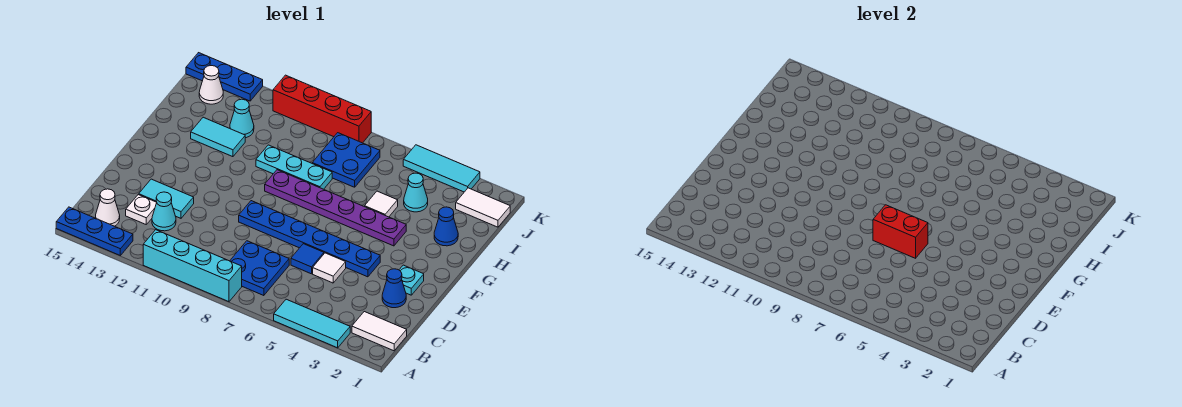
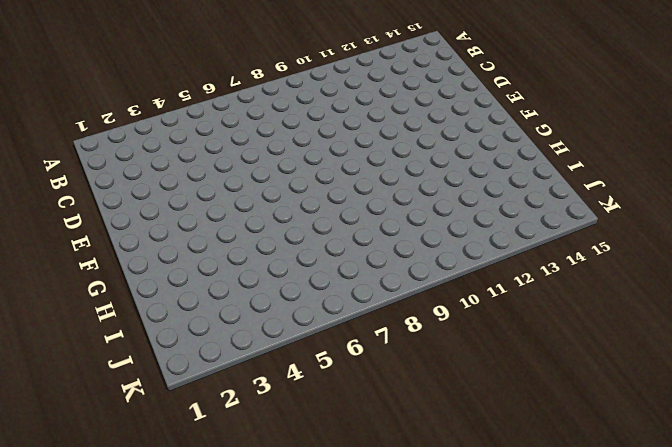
none -> cyan 1x3 tile [274,299,350,348]
none -> cyan 1x4 brick [143,230,242,302]
none -> blue 1x3 plate [56,207,133,255]

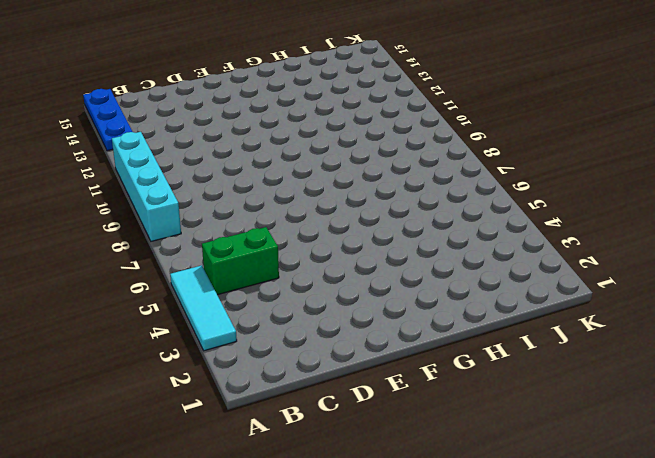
green 1x2 brick [202,227,279,295] -> none
none -> white 1x2 tile [352,312,407,351]
none -> blue 2x2 plate [230,241,289,296]
none -> white 1x1 cone [96,189,120,226]

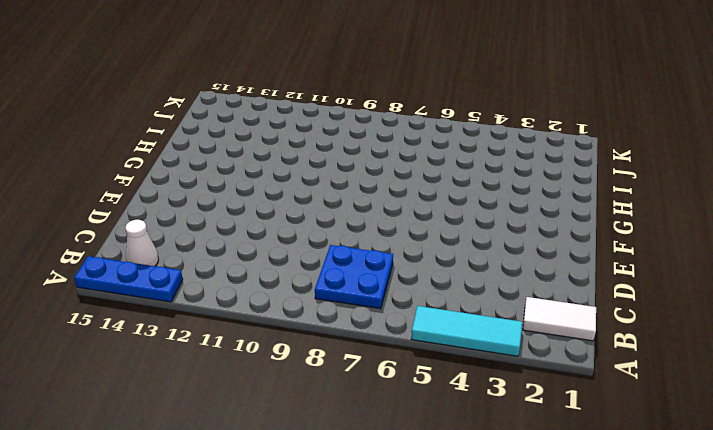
none -> cyan 1x4 brick [143,230,242,302]
none -> cyan 1x1 cone [152,192,176,231]
none -> white 1x1 plate [126,194,157,224]

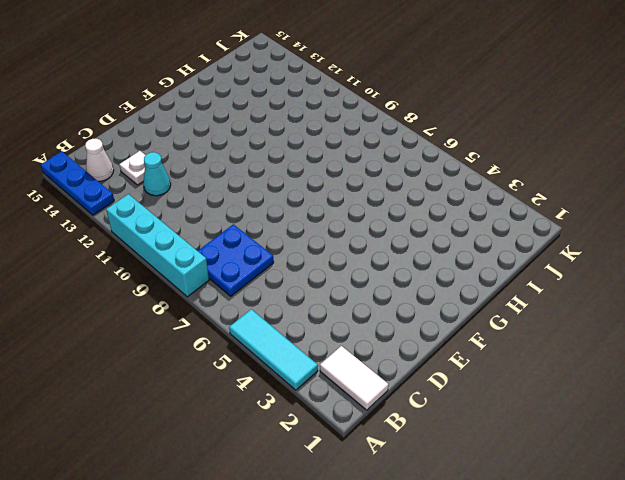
none -> blue 1x1 cone [382,269,406,308]
none -> white 1x1 tile [313,253,346,283]
none -> blue 1x1 tile [291,244,324,274]

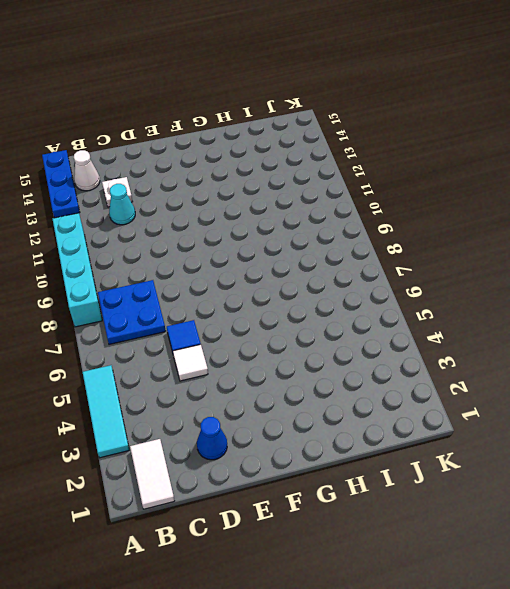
none -> cyan 1x2 tile [139,179,194,218]
none -> cyan 1x1 plate [399,265,424,295]
none -> blue 1x6 plate [239,201,380,277]

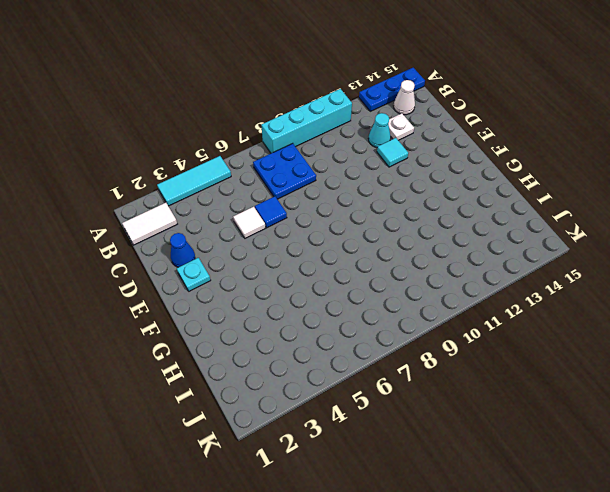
cyan 1x1 tile [377,138,408,167] -> cyan 1x2 tile [139,179,194,218]
none -> blue 1x6 plate [239,201,380,277]
none -> purple 1x6 plate [265,170,406,246]
none -> blue 1x1 cone [434,207,458,246]

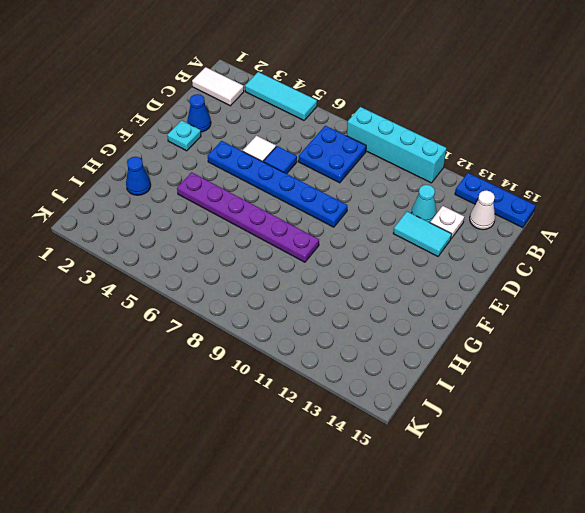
none -> white 1x1 tile [365,191,398,217]
none -> cyan 1x3 plate [256,145,332,189]
none -> cyan 1x2 tile [191,117,245,157]

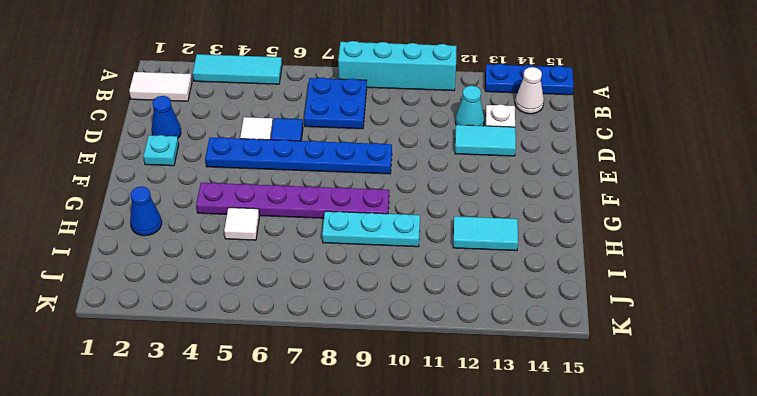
none -> cyan 1x1 cone [404,173,428,212]
none -> blue 2x2 plate [312,133,380,187]
none -> cyan 1x1 cone [230,99,254,138]

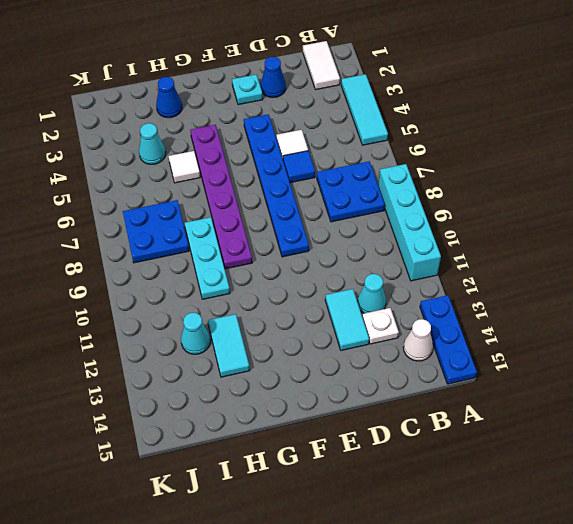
none -> white 1x2 tile [456,188,510,227]
none -> white 1x1 cone [199,66,223,104]
none -> cyan 1x3 tile [403,145,480,192]

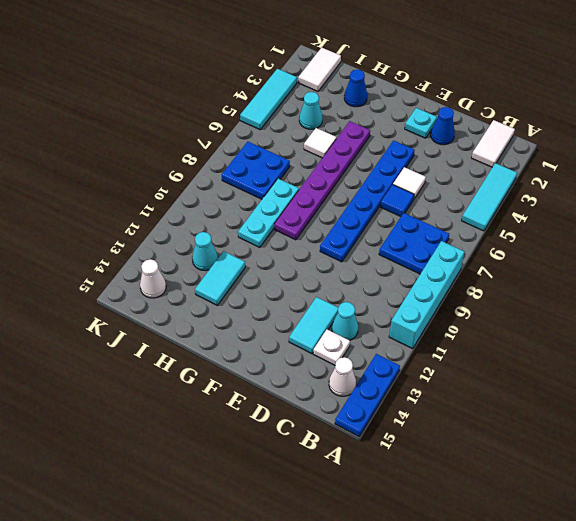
none -> red 1x4 brick [273,75,371,143]
none -> blue 1x3 plate [186,53,263,101]
none -> red 1x2 brick [873,205,928,258]

